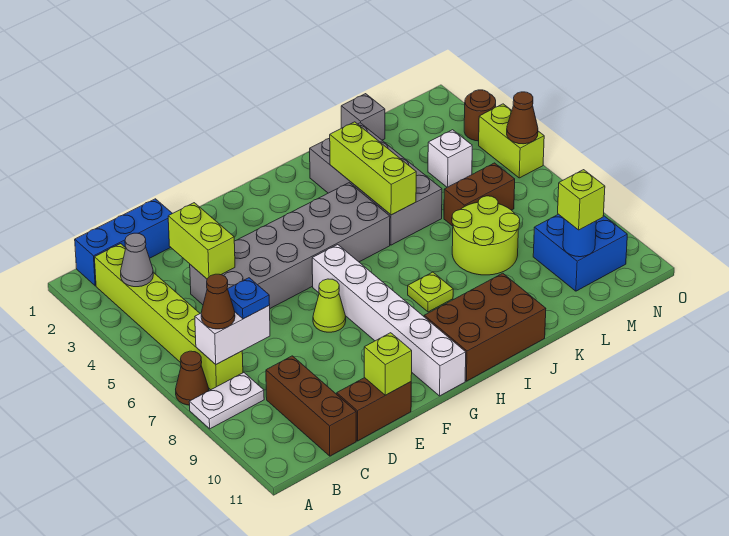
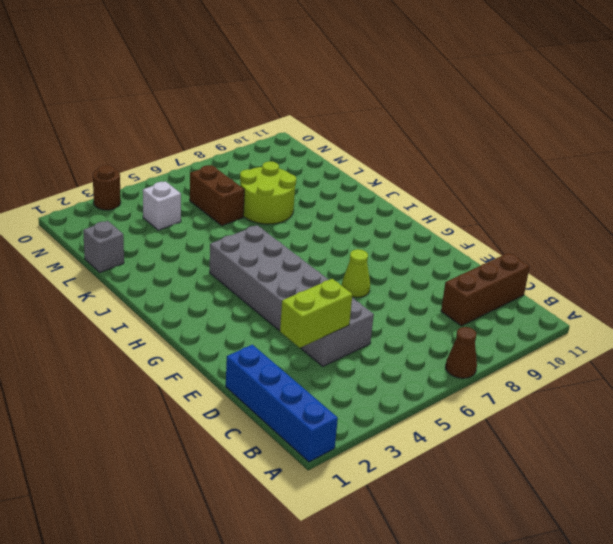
blue 1x4 brick [226,345,338,462] -> blue 1x3 brick [75,199,172,286]
none -> white 1x2 plate [189,373,264,429]
none -> lime 1x6 brick [94,244,243,390]
none -> brown 1x2 brick [337,378,411,441]

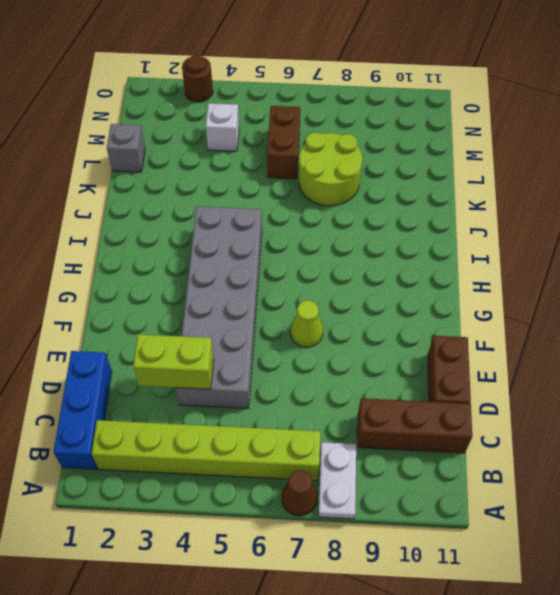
none -> white 1x6 brick [312,245,466,396]
none -> brown 2x3 brick [424,273,546,381]
none -> lime 1x1 plate [408,272,453,312]

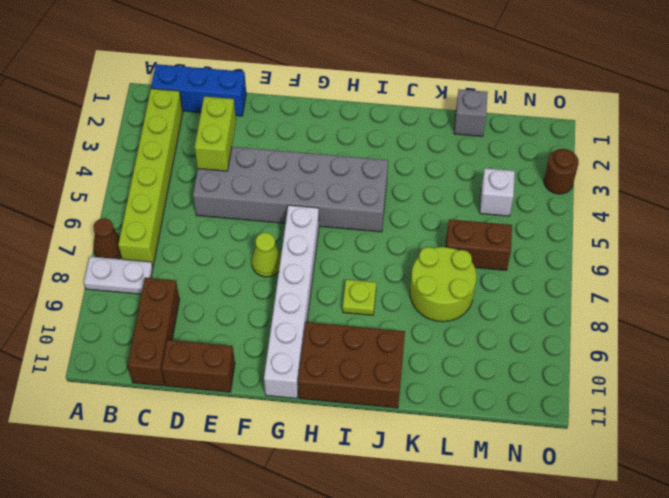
none -> grey 2x4 brick [310,123,442,245]
none -> blue 2x2 brick [533,214,627,291]
none -> lime 1x2 brick [479,104,544,178]

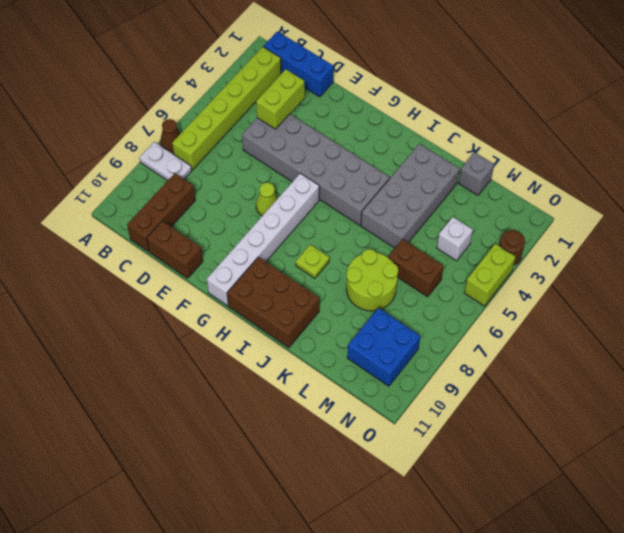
none -> grey 1x1 cone [121,233,153,287]
none -> white 1x2 brick [195,306,270,364]
none -> lime 1x1 brick [364,333,412,395]

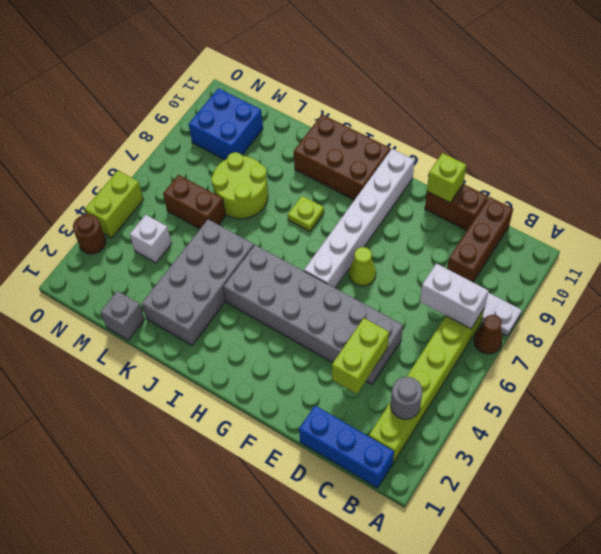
grey 1x1 round brick [391,377,422,419] -> grey 1x1 cone [121,233,153,287]
none -> lime 1x3 brick [330,122,416,215]
none -> blue 1x1 round brick [563,219,596,257]
none -> brown 1x1 cone [507,92,538,144]

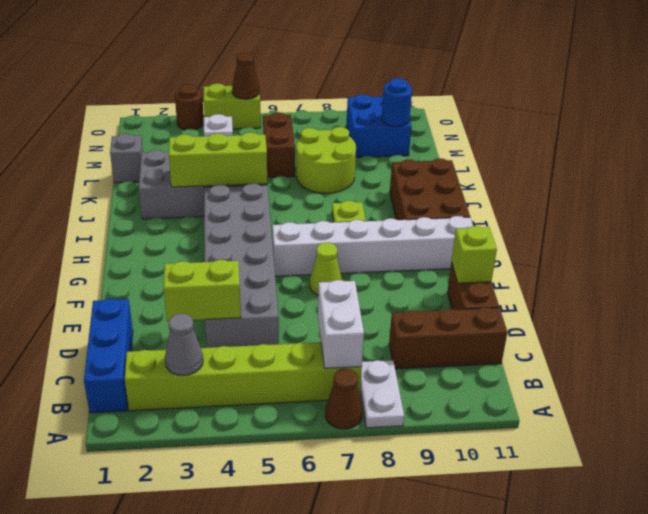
none -> brown 1x1 cone [201,274,235,329]
none -> blue 1x1 plate [228,278,270,319]
none -> lime 1x1 brick [558,170,605,230]

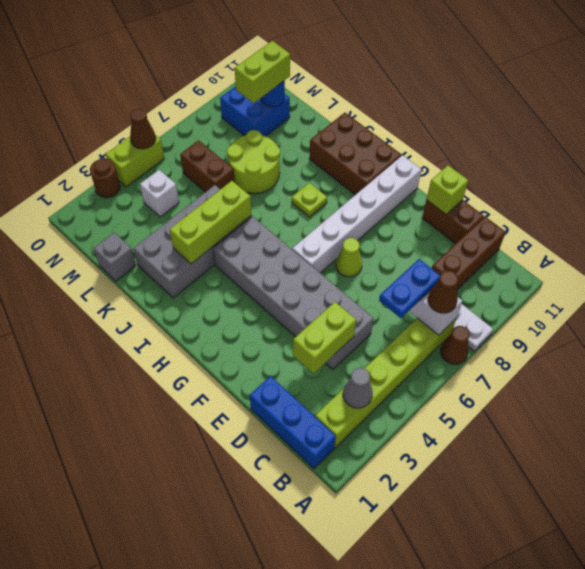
blue 1x2 plate [379,259,440,318] -> blue 1x1 plate [228,278,270,319]
lime 1x2 brick [235,41,290,103] -> lime 1x1 brick [558,170,605,230]

